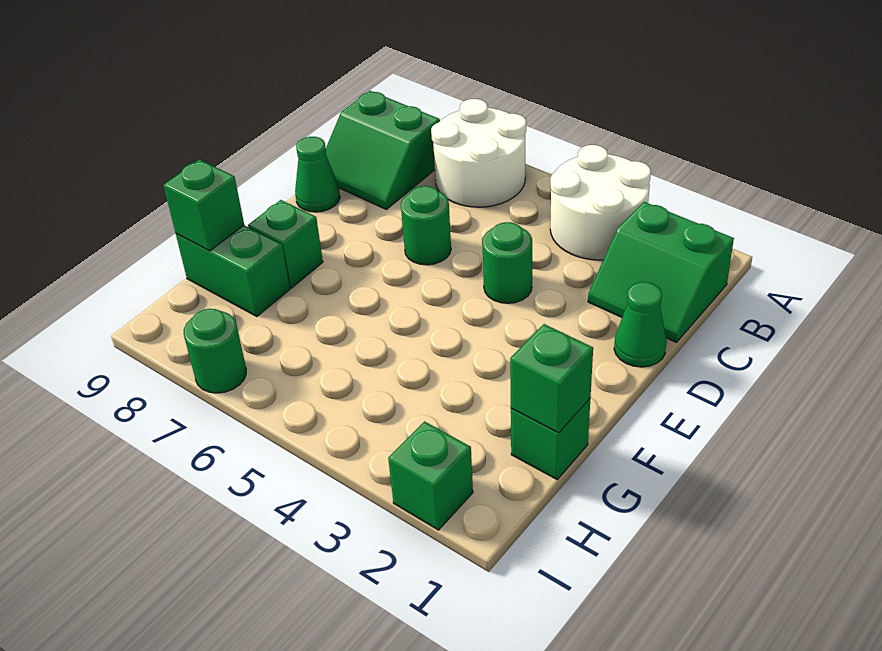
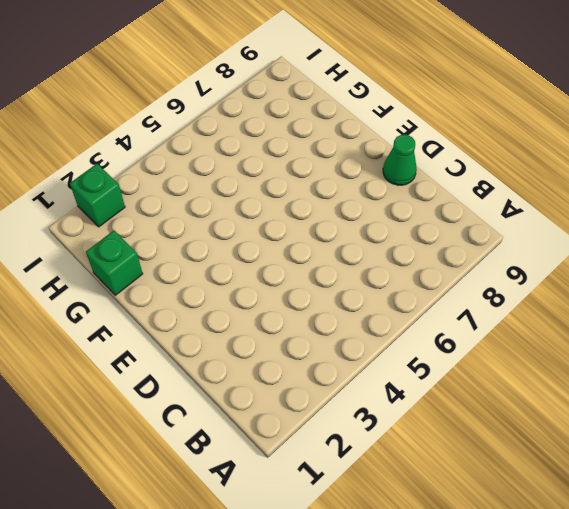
none -> white 2x2 round brick [550,145,651,260]
none -> white 2x2 round brick [431,99,526,207]
none -> green 2x2 slope [588,202,734,342]

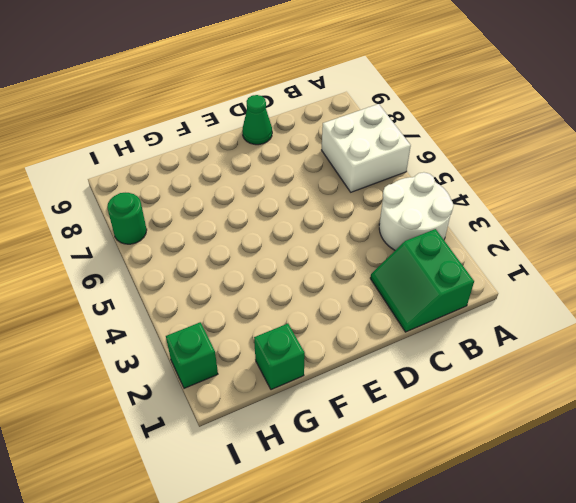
white 2x2 brick [322,104,411,192] -> white 2x2 round brick [431,99,526,207]
none -> green 2x2 slope [326,91,440,209]
none -> green 1x1 cone [614,282,666,367]
none -> green 1x1 round brick [483,222,532,303]

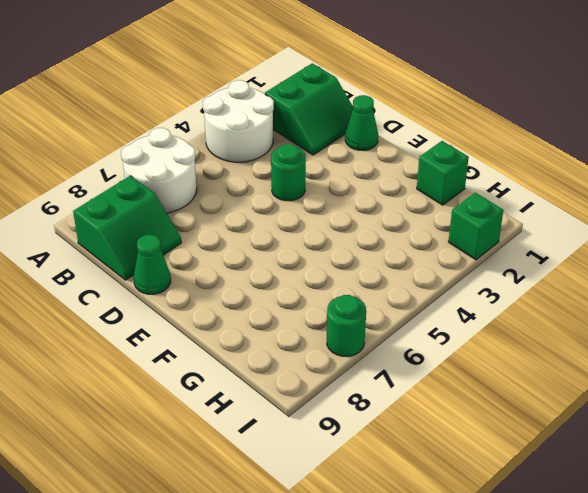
none -> green 1x1 round brick [401,186,451,265]
none -> green 1x1 brick [248,200,323,288]
none -> green 1x2 brick [176,225,290,317]

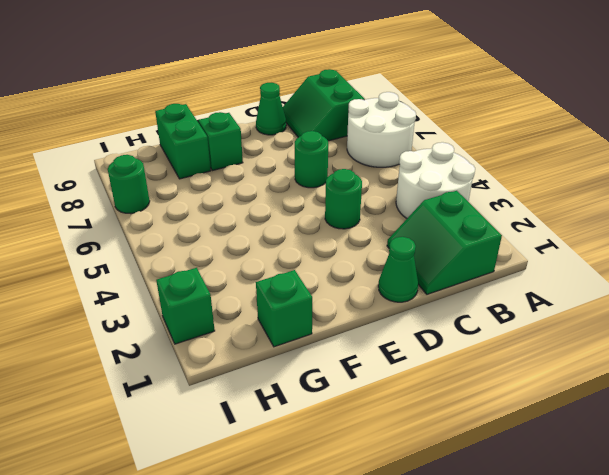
none -> green 1x1 brick [510,324,593,433]
none -> green 1x1 brick [164,160,244,251]

